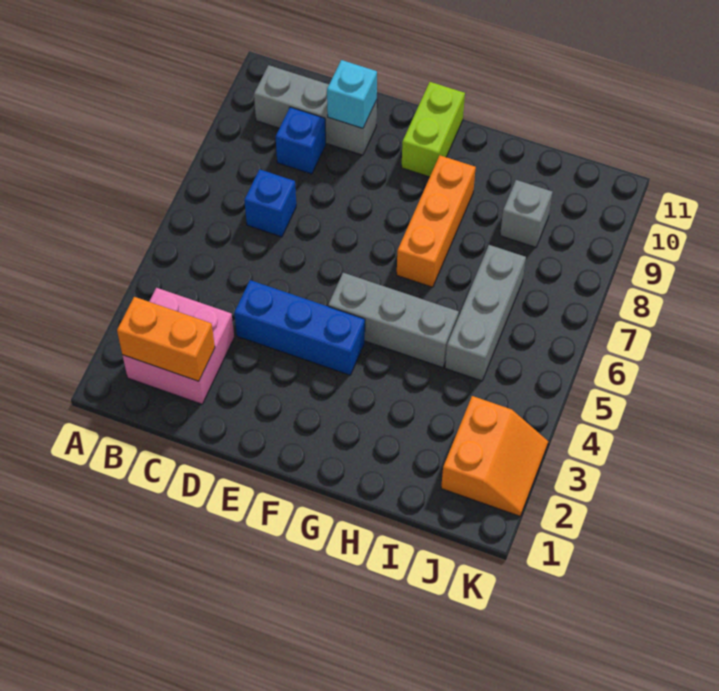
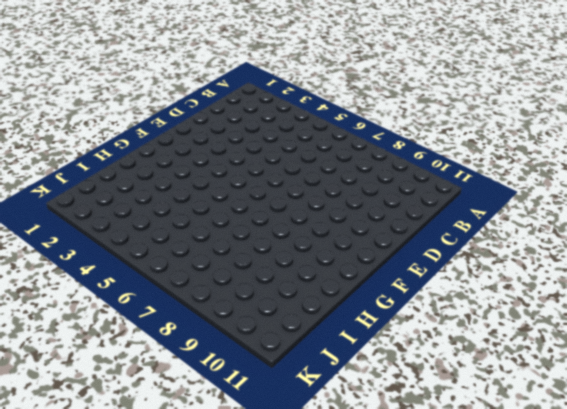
none -> pink 2x2 brick [123,288,234,404]
none -> grey 1x3 brick [254,65,377,155]
none -> blue 1x1 brick [244,169,296,237]

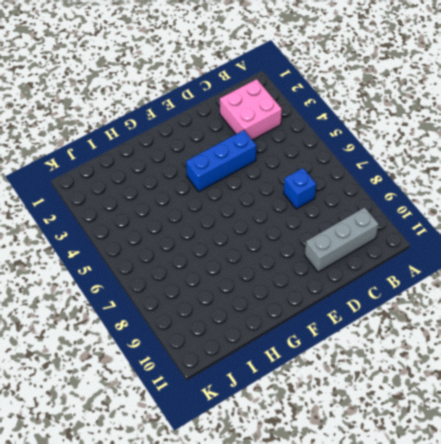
none -> blue 1x1 brick [276,107,326,174]
none -> grey 1x3 brick [328,273,459,368]
none -> lime 1x2 brick [402,82,465,177]

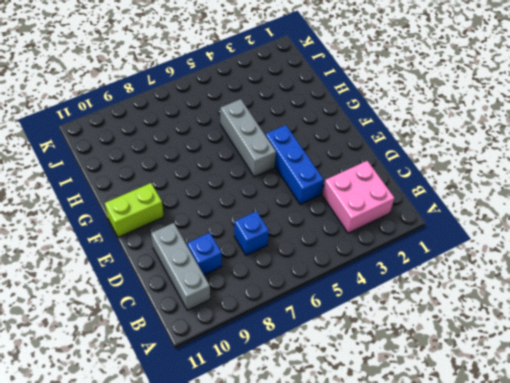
none -> orange 1x3 brick [397,155,476,287]
none -> grey 1x3 brick [445,245,526,381]
none -> grey 1x1 brick [500,180,552,247]

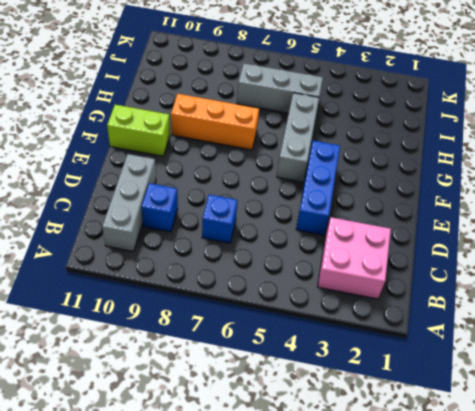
none -> grey 1x1 brick [500,180,552,247]
none -> orange 2x2 slope [441,396,548,516]
none -> orange 1x2 brick [117,297,215,381]

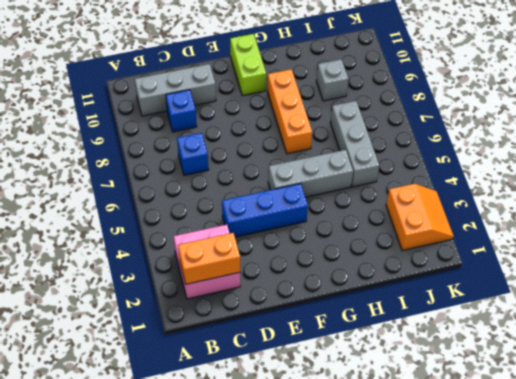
none -> cyan 1x1 brick [327,60,377,128]

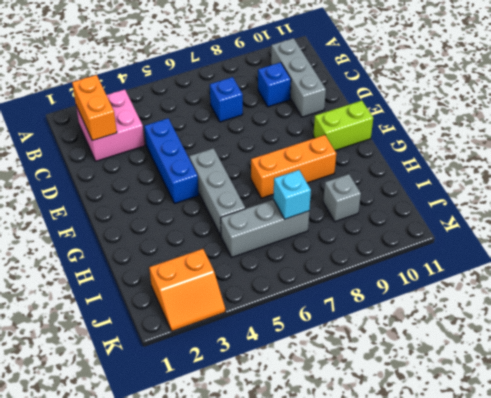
cyan 1x1 brick [273,170,311,219] -> cyan 1x1 brick moved to [327,60,377,128]

